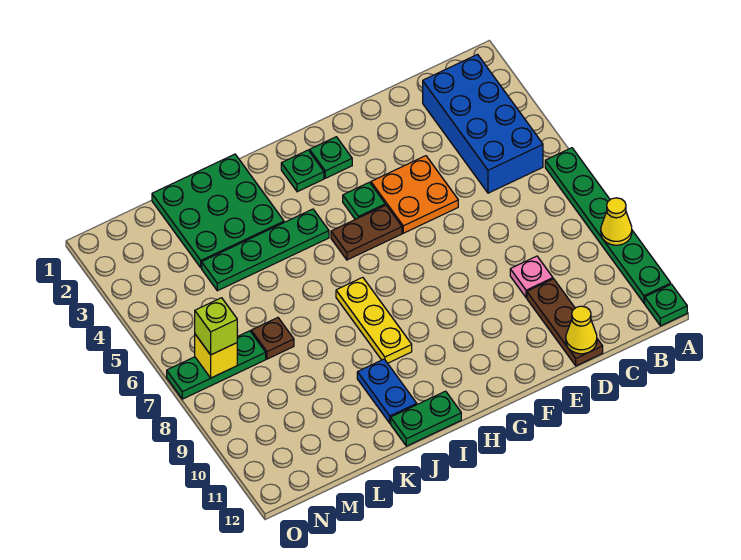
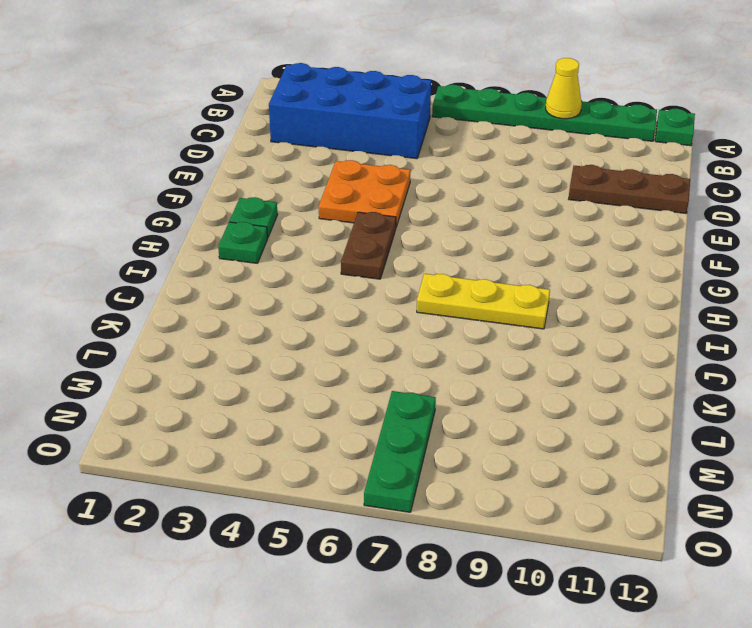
none -> pink 1x1 plate [510,256,553,298]
none -> green 1x1 plate [343,182,385,219]
none -> green 1x4 plate [202,209,329,291]

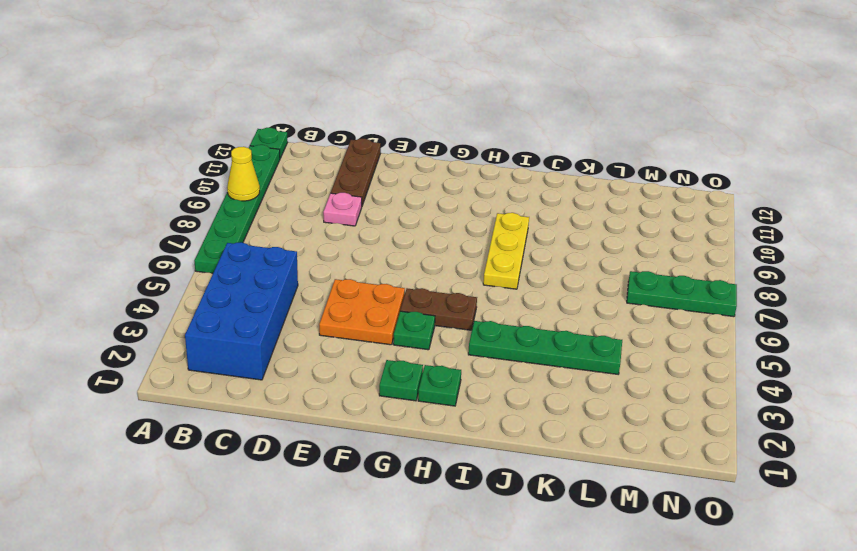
none -> green 1x2 plate [391,391,461,446]
none -> green 3x3 plate [152,154,284,268]
none -> blue 1x2 plate [357,359,417,423]

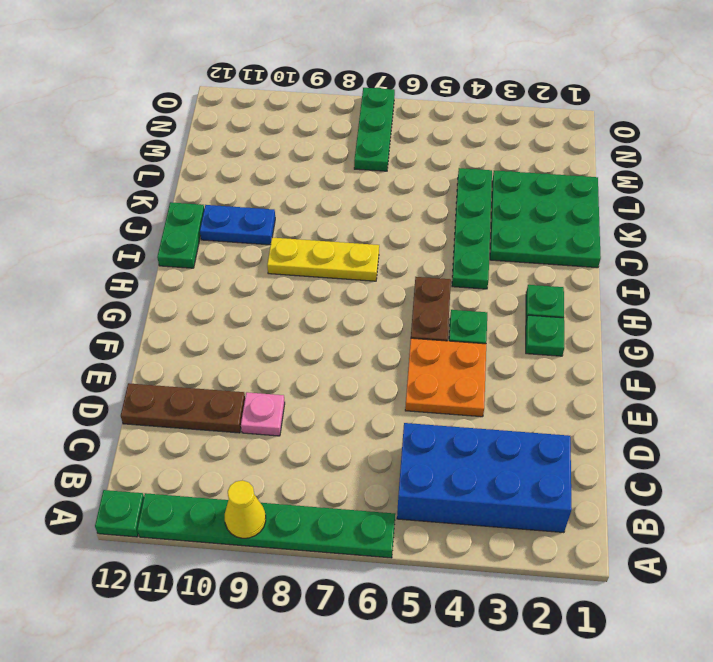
none -> brown 1x1 plate [251,318,294,359]
none -> yellow 1x1 cone [566,306,597,354]
none -> yellow 1x1 brick [195,334,237,378]

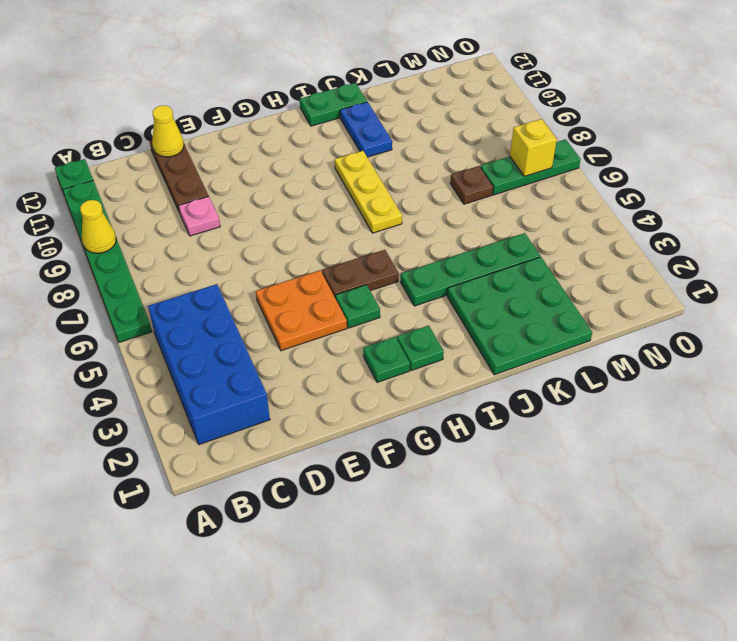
none -> lime 1x1 brick [195,298,237,355]

